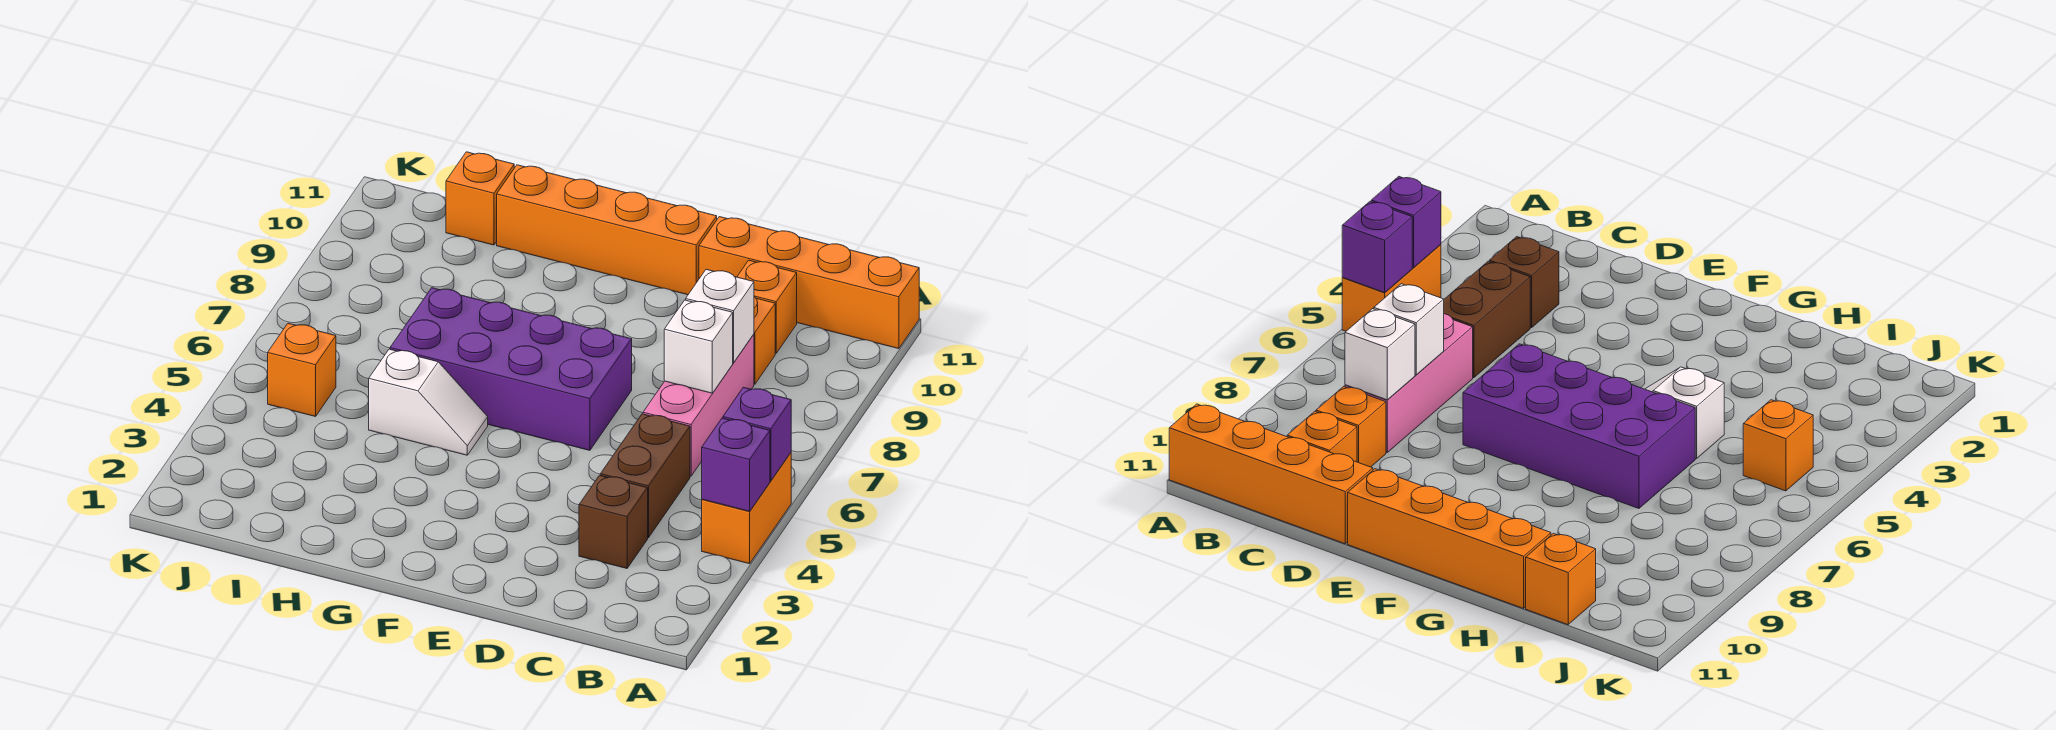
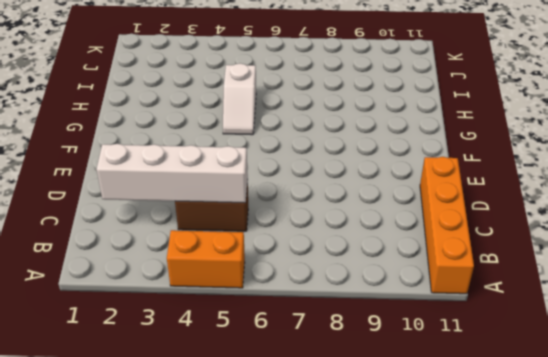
white 1x4 brick [97,144,248,203] -> none
none -> brown 1x1 brick [579,475,648,568]
none -> pink 1x3 brick [643,334,754,476]
none -> orange 1x1 brick [754,297,775,384]

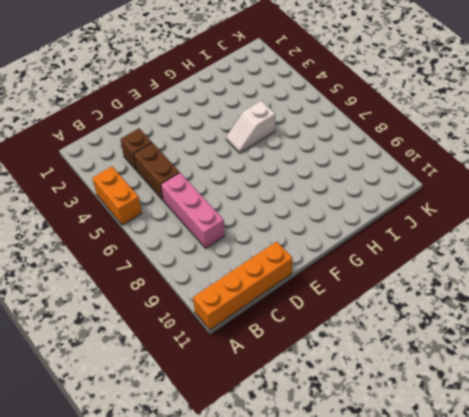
none -> orange 1x1 brick [754,297,775,384]
none -> orange 1x1 brick [737,260,797,353]
none -> purple 2x4 brick [390,288,632,450]

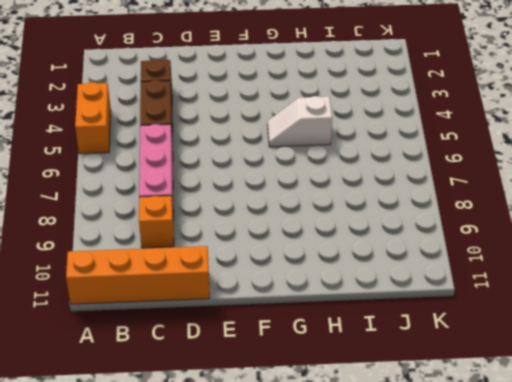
none -> orange 1x1 brick [737,260,797,353]
none -> purple 2x4 brick [390,288,632,450]
none -> orange 1x4 brick [497,165,717,295]

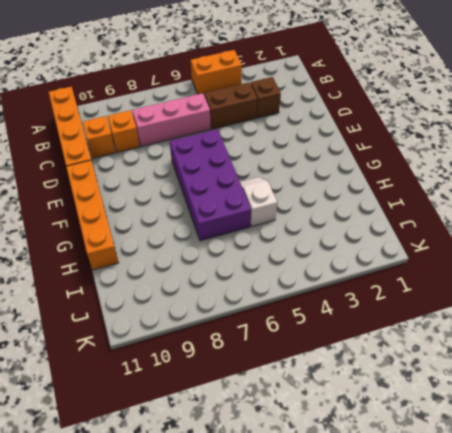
none -> orange 1x1 brick [446,152,514,245]
none -> orange 1x1 brick [268,323,336,417]
none -> purple 1x1 brick [702,418,770,511]

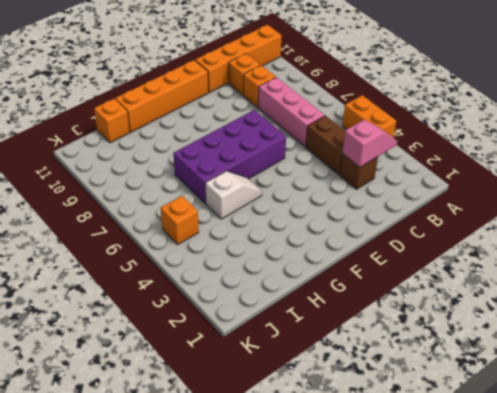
pink 1x2 slope [342,120,397,167] -> none
none -> purple 1x1 brick [702,418,770,511]
none -> purple 1x1 brick [723,387,791,481]
none -> white 1x1 brick [664,300,733,393]

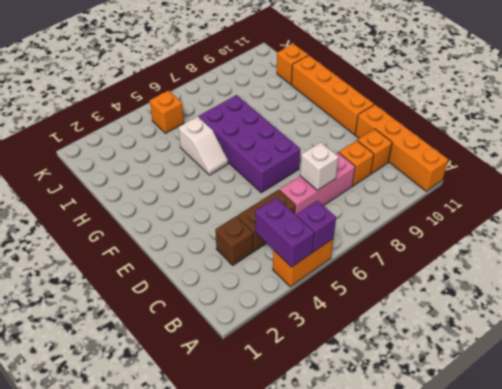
purple 1x2 brick [255,198,314,267] -> purple 1x1 brick [702,418,770,511]
none -> white 1x1 brick [686,269,754,363]

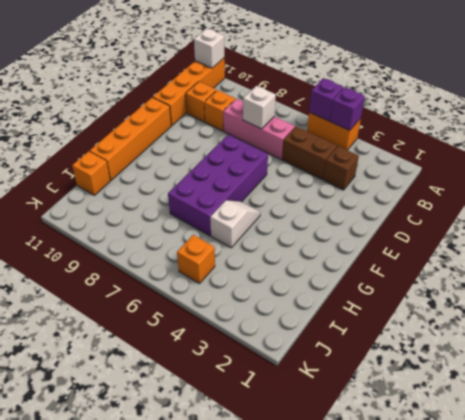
white 1x1 brick [194,28,224,68] -> white 1x1 brick moved to [686,269,754,363]

